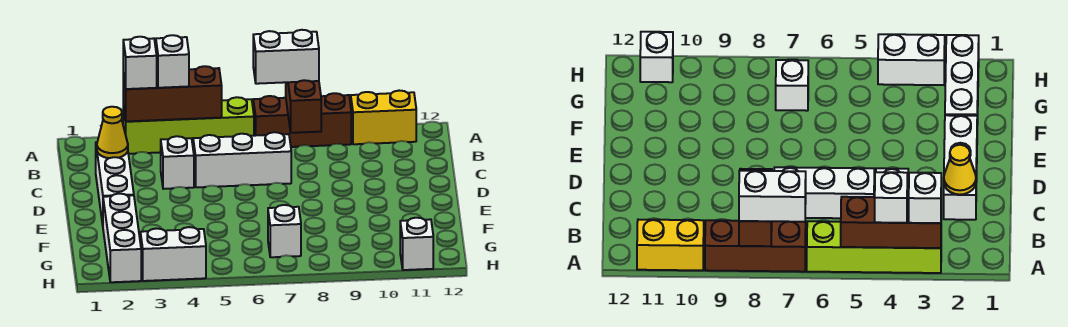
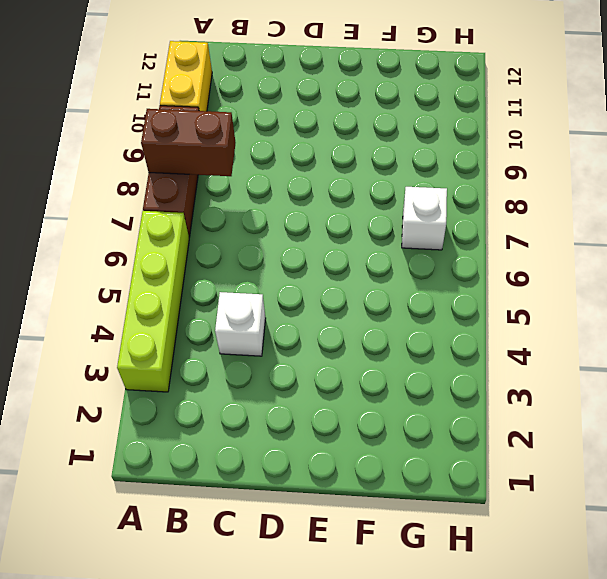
none -> white 1x3 brick [96,142,134,225]
none -> white 1x3 brick [193,132,291,187]
none -> white 1x3 brick [103,194,141,282]

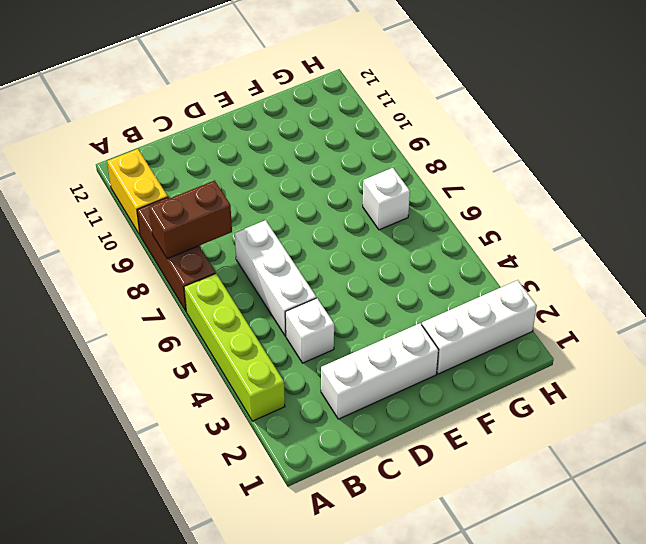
none -> white 1x2 brick [140,227,206,281]
none -> white 1x1 brick [400,218,433,270]
none -> brown 1x3 brick [123,66,222,121]

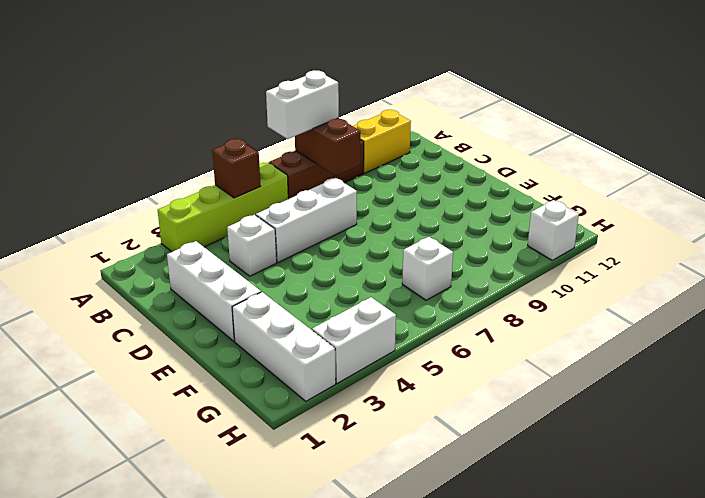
brown 1x1 brick [212,139,261,198] -> brown 1x3 brick [123,66,222,121]
none -> yellow 1x1 cone [97,107,128,158]
none -> white 1x1 brick [123,37,157,89]
none -> white 1x1 brick [156,35,189,88]

